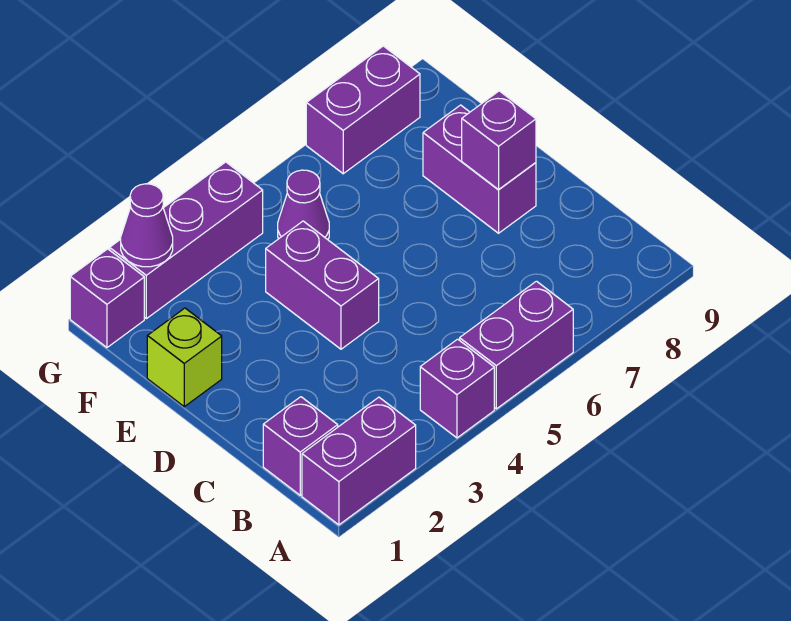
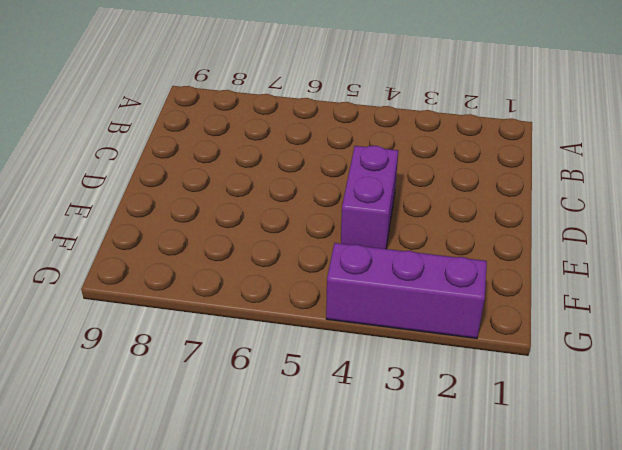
none -> purple 1x2 brick [302,397,416,525]
none -> purple 1x1 brick [420,339,494,438]
none -> purple 1x2 brick [460,281,573,409]

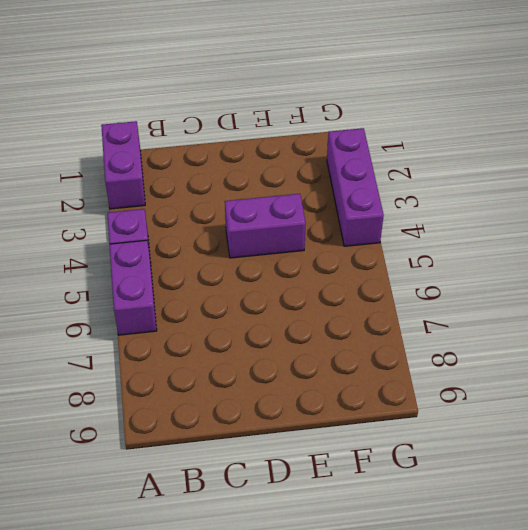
none -> purple 1x1 brick [263,397,338,495]
none -> purple 1x2 brick [423,105,536,233]
none -> lime 1x1 brick [147,308,222,407]

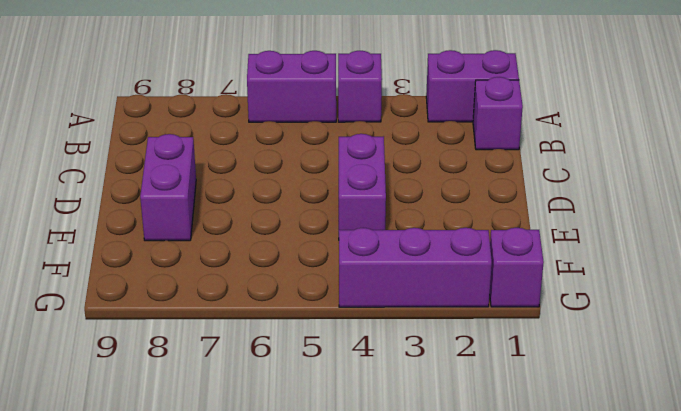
none -> lime 1x1 brick [147,308,222,407]
none -> purple 1x1 cone [278,170,329,240]
none -> purple 1x2 brick [306,46,420,174]

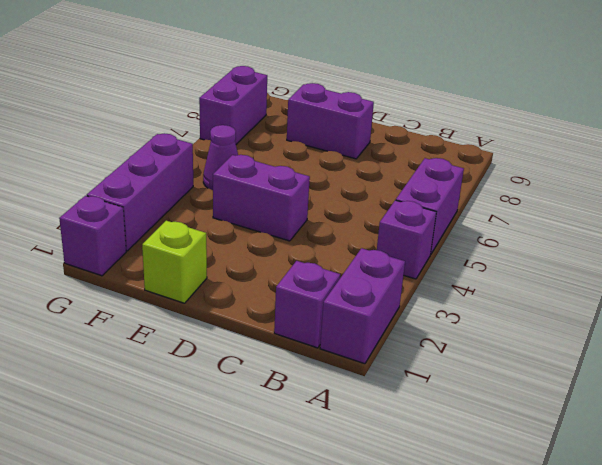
none -> purple 1x1 brick [462,91,536,189]
none -> purple 1x1 cone [121,184,173,267]

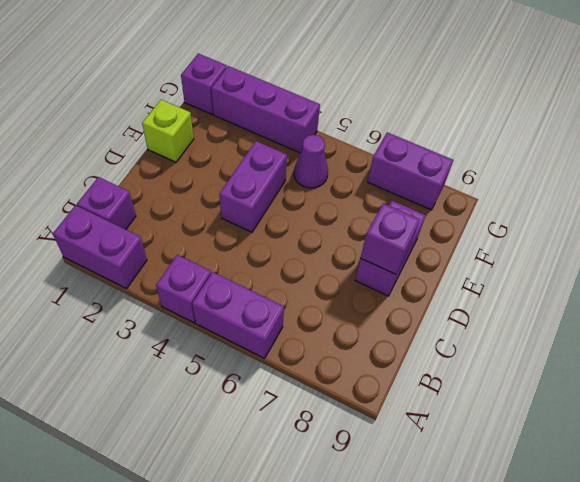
none -> purple 1x1 cone [121,184,173,267]

